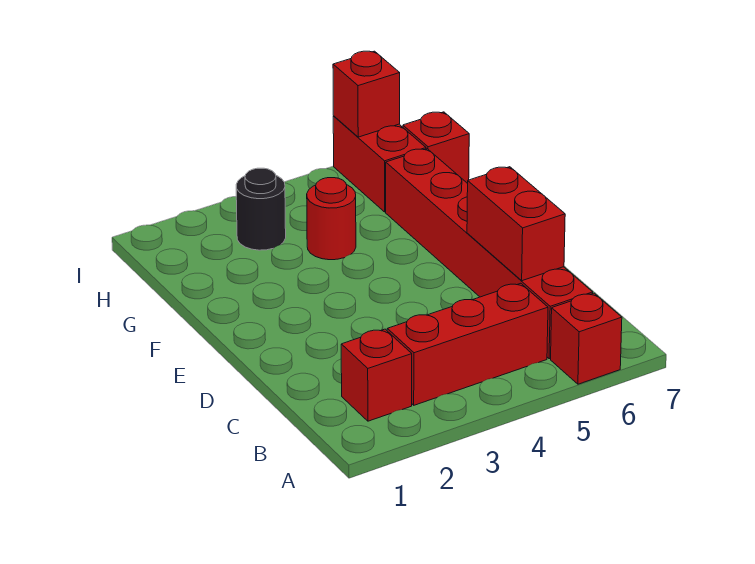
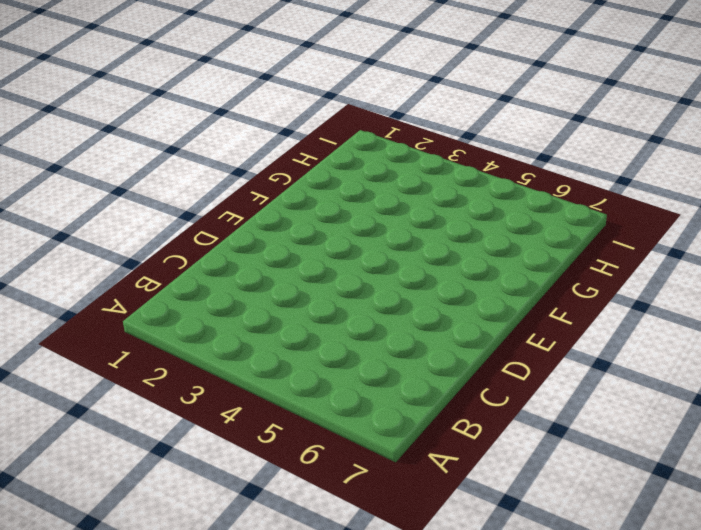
none -> red 1x1 brick [551,293,622,384]
none -> red 1x1 brick [341,329,412,421]

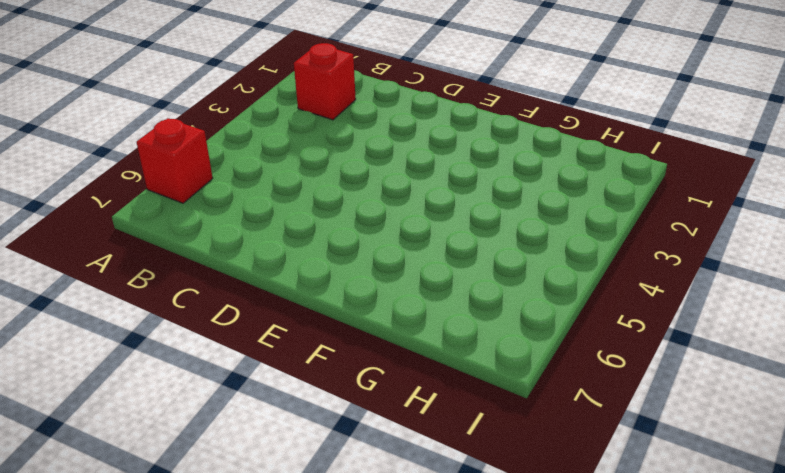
none -> red 1x3 brick [387,283,548,405]
none -> red 1x6 brick [386,149,593,359]

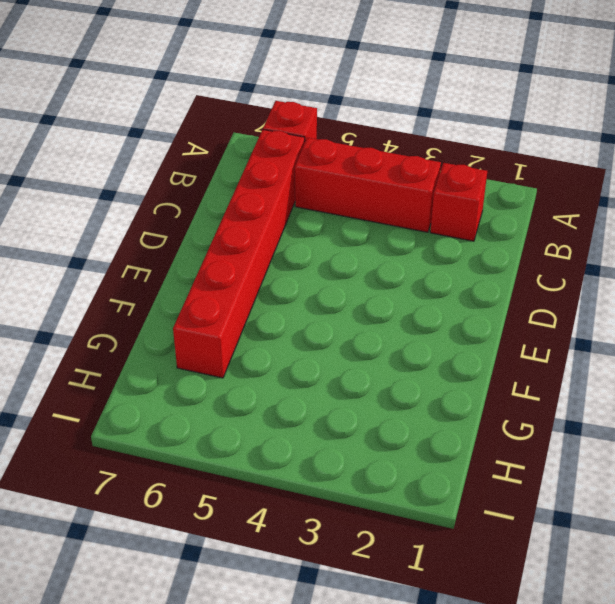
none -> red 1x1 round brick [307,178,356,260]
none -> black 1x1 round brick [236,168,286,250]

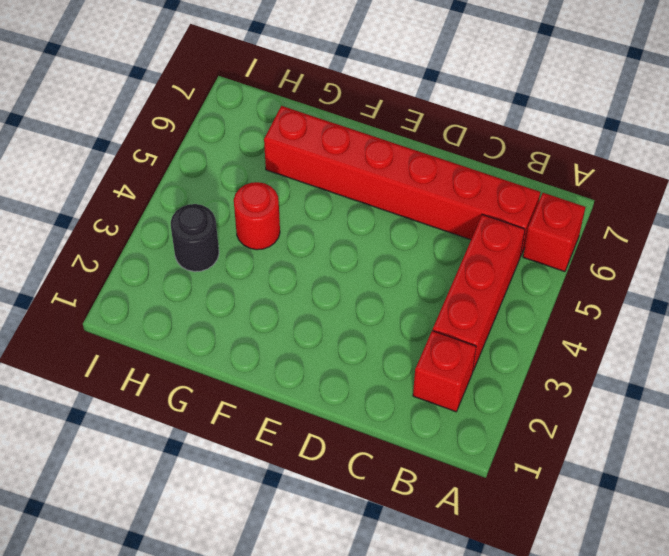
none -> red 1x2 brick [333,116,426,212]
none -> red 1x1 brick [403,112,469,183]

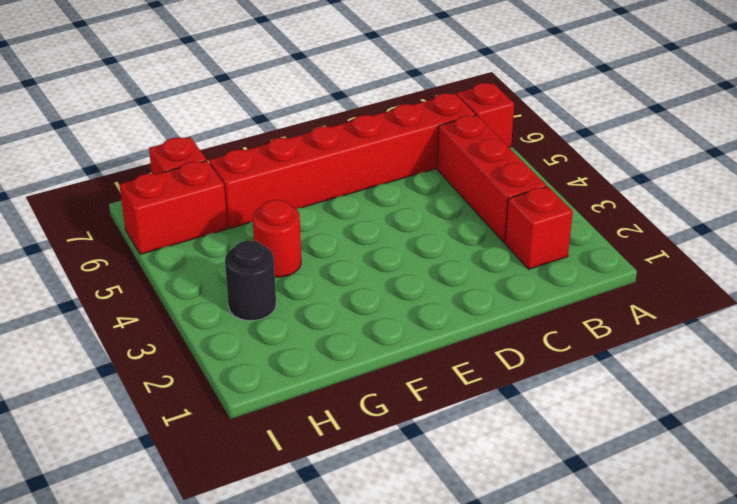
none -> red 1x2 brick [467,167,565,281]
none -> red 1x1 brick [333,51,400,137]

